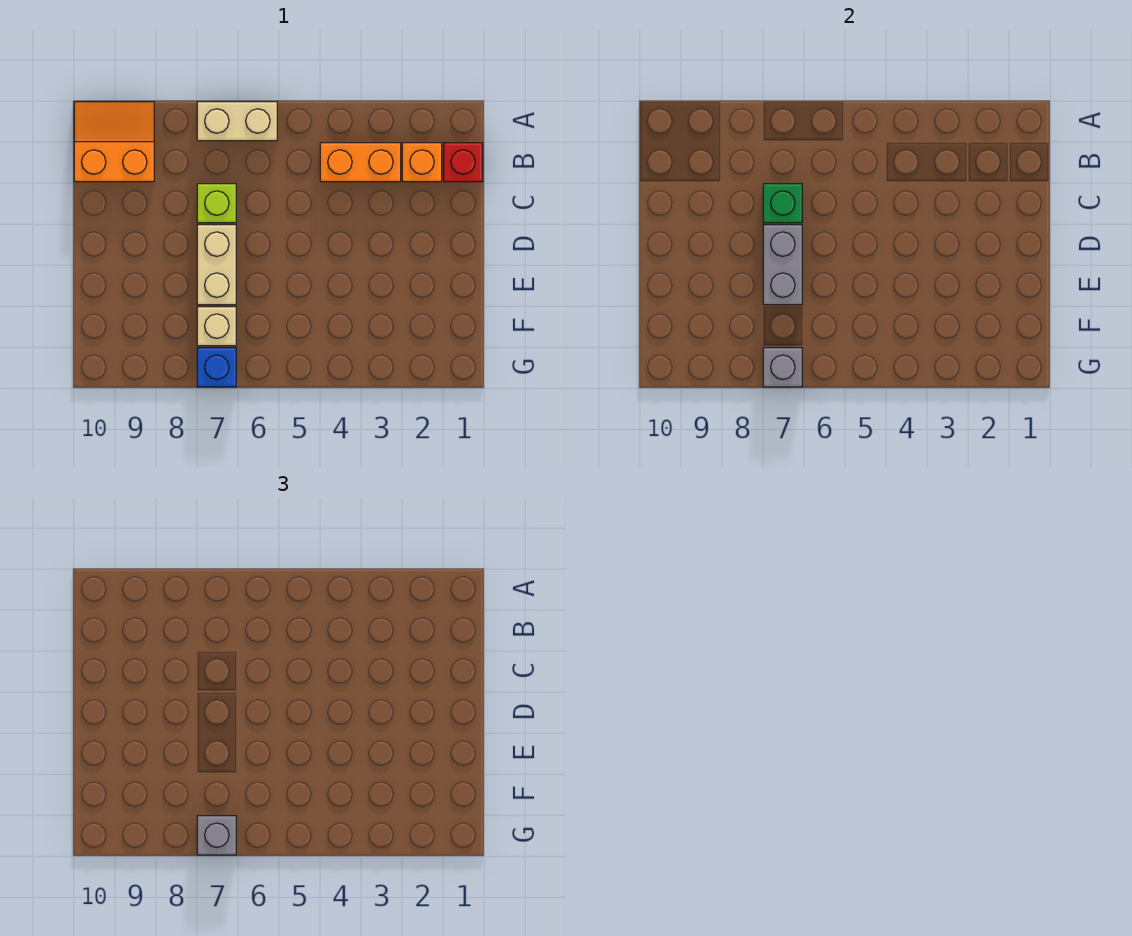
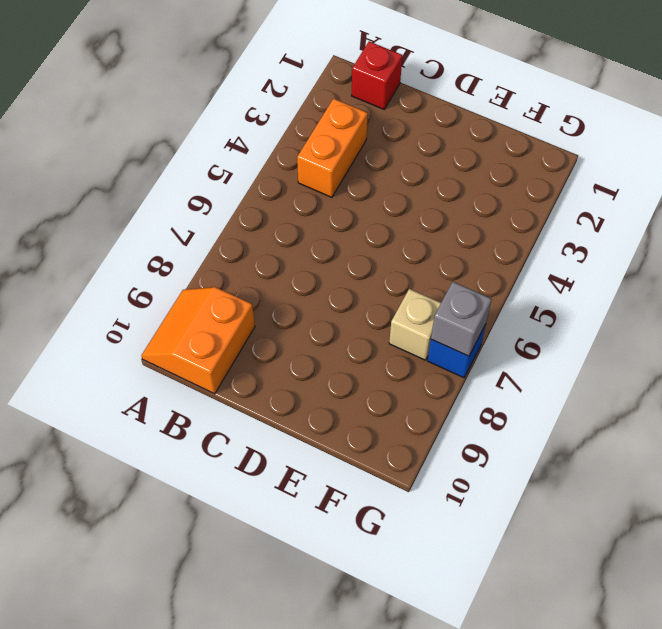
none -> tan 1x2 brick [197,102,277,141]
none -> orange 1x1 brick [402,143,442,182]
none -> lime 1x1 brick [197,184,236,223]

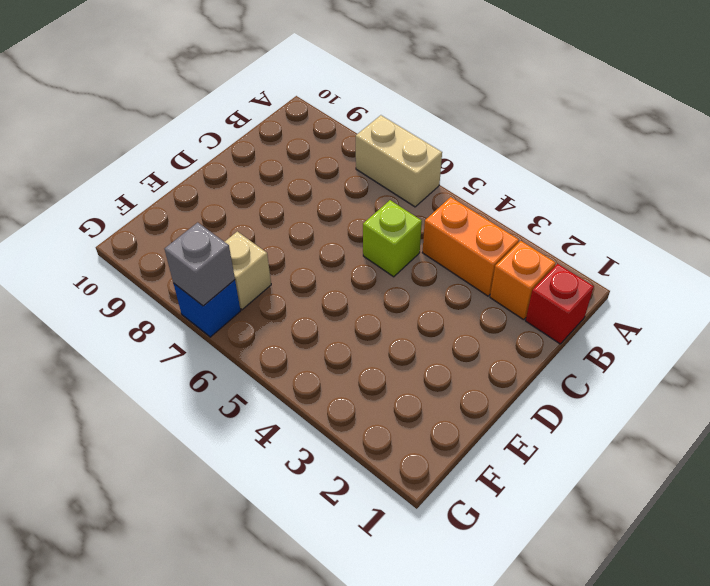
lime 1x1 brick [363,200,422,277] -> lime 1x1 brick moved to [197,184,236,223]
none -> orange 2x2 slope [74,102,154,182]
none -> tan 1x2 brick [197,225,236,305]
none -> green 1x1 brick [763,184,802,223]

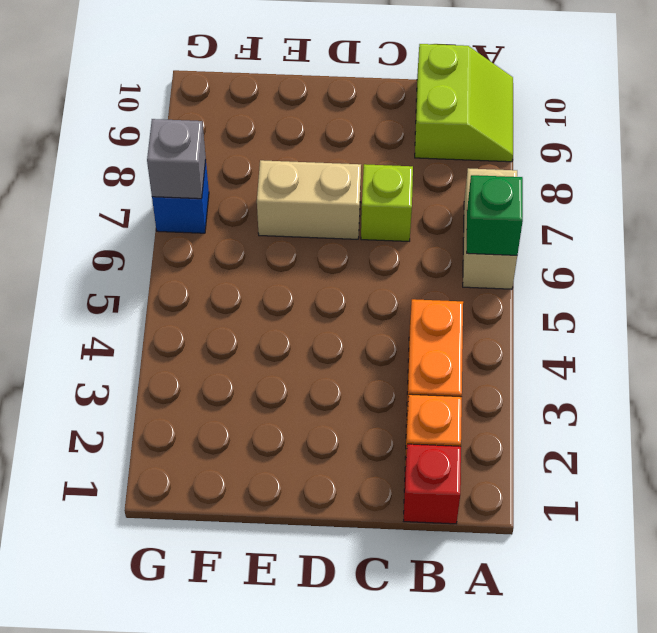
green 1x1 brick [467,175,523,255] -> green 1x1 brick moved to [763,184,802,223]
lime 2x2 slope [415,44,513,162] -> orange 2x2 slope [74,102,154,182]
none -> tan 1x1 brick [197,307,236,346]
none -> grey 1x2 brick [763,225,802,305]
none -> grey 1x1 brick [197,816,236,855]

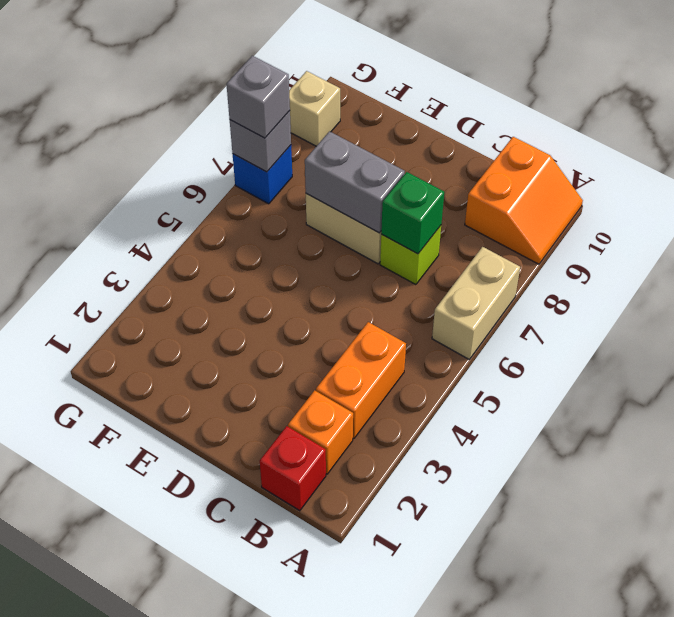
tan 1x1 brick [289,71,340,146] -> tan 1x1 brick moved to [197,307,236,346]

